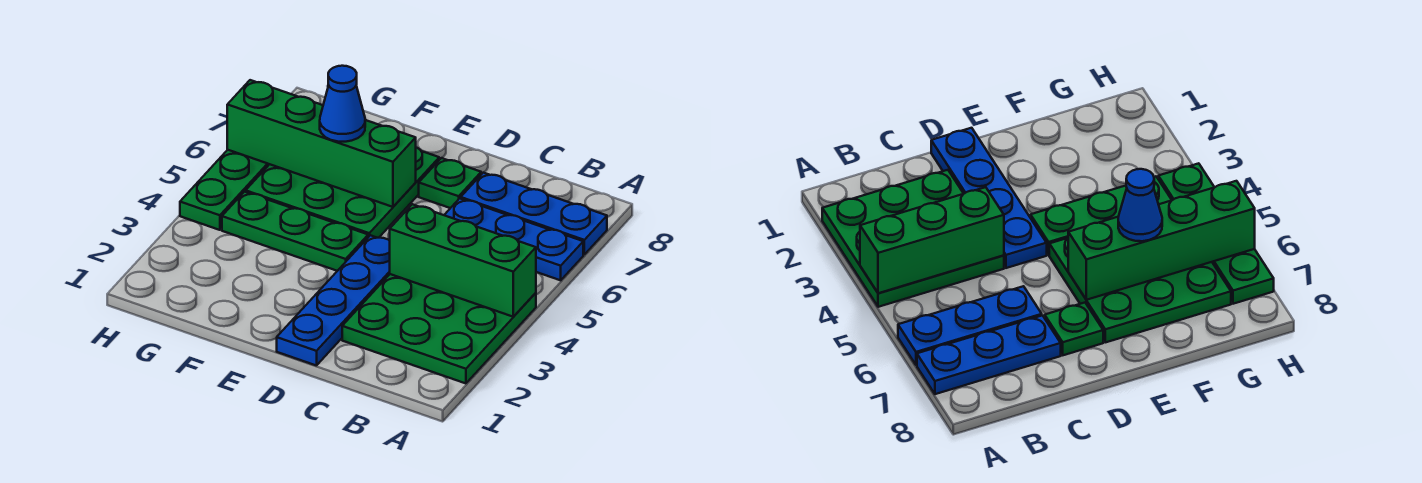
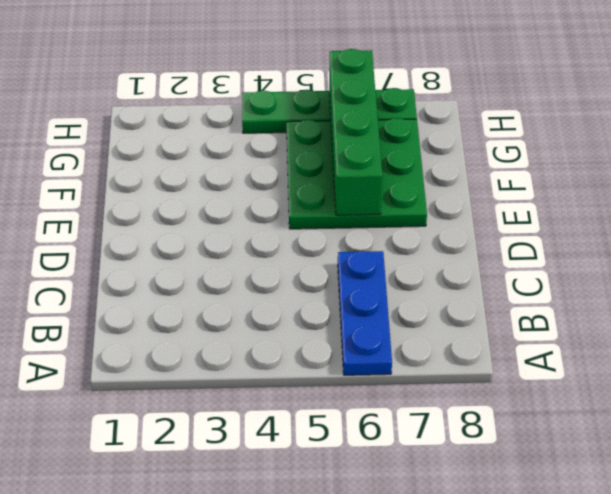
none -> green 3x3 plate [342,274,536,383]
none -> blue 1x3 plate [461,173,607,254]

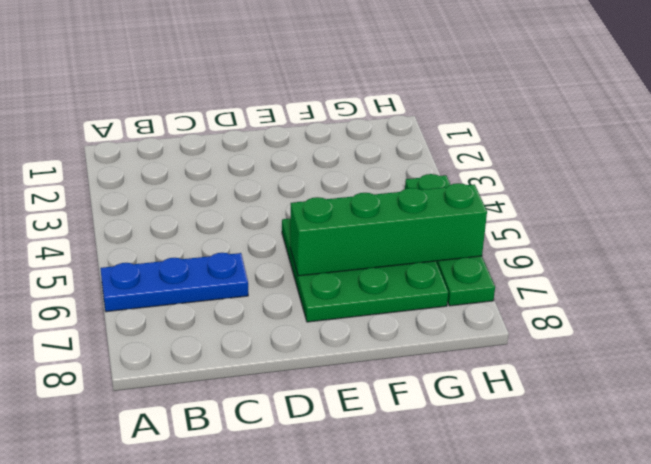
none -> green 3x3 plate [342,274,536,383]
none -> blue 1x3 plate [461,173,607,254]

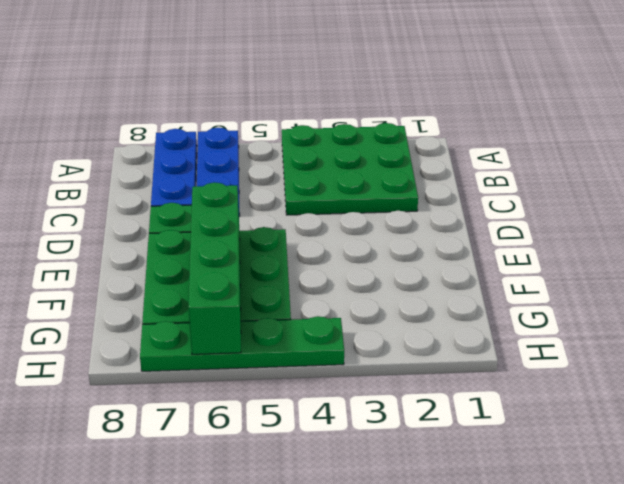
none -> blue 1x4 plate [277,235,390,366]
none -> green 1x3 plate [222,192,368,271]

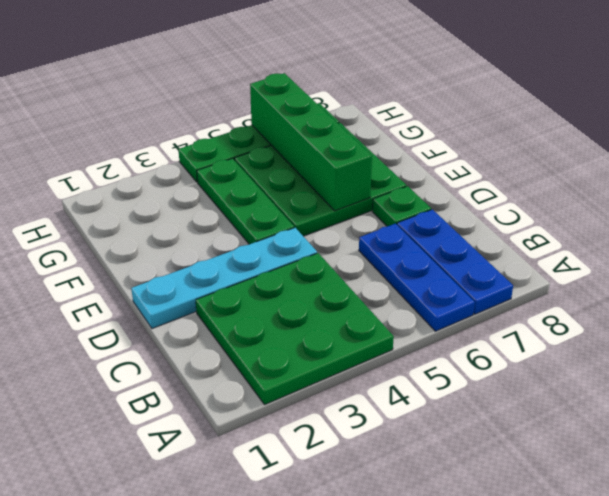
cyan 1x4 plate [131,228,317,329] -> blue 1x4 plate [277,235,390,366]
none -> green 1x3 brick [390,204,536,317]
none -> blue 1x1 cone [320,66,365,142]

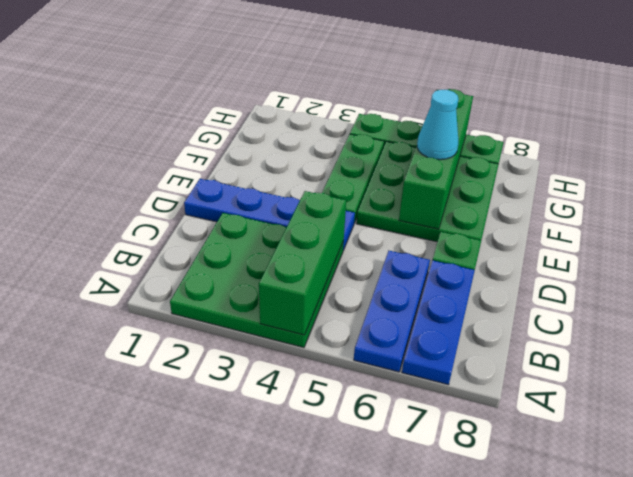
cyan 1x1 cone [417,90,458,160] -> blue 1x1 cone [320,66,365,142]

